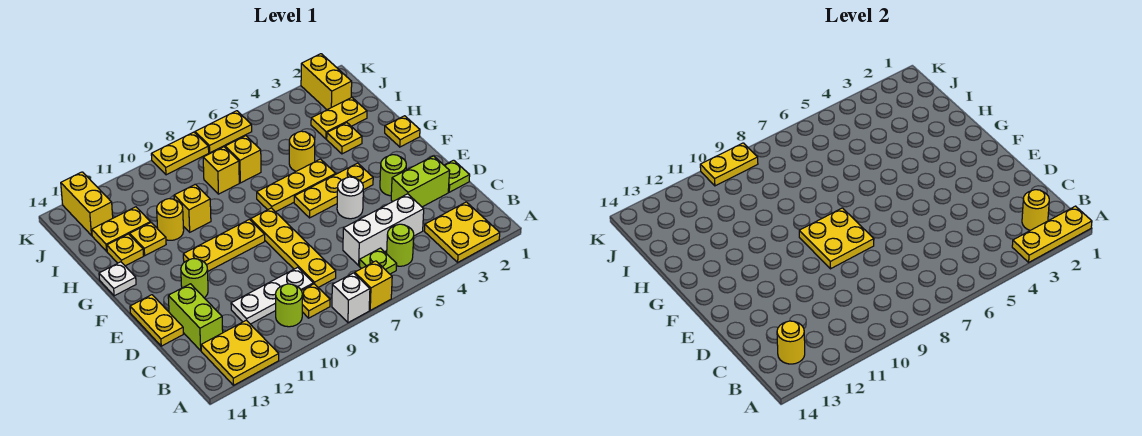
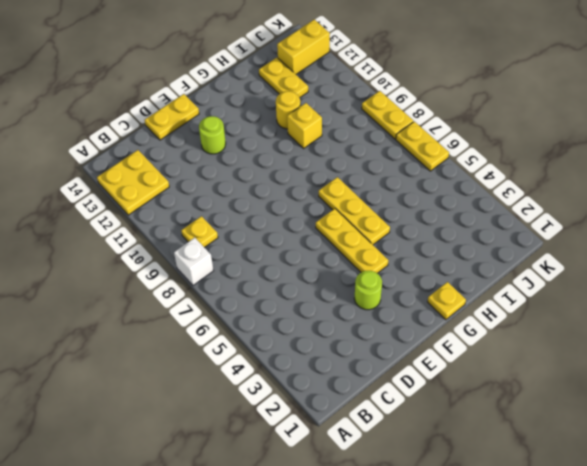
none -> yellow 2x2 plate [424,202,500,262]
none -> yellow 1x1 brick [355,261,392,310]
none -> lime 1x1 round brick [387,224,414,266]
none -> lime 1x1 plate [359,248,397,274]

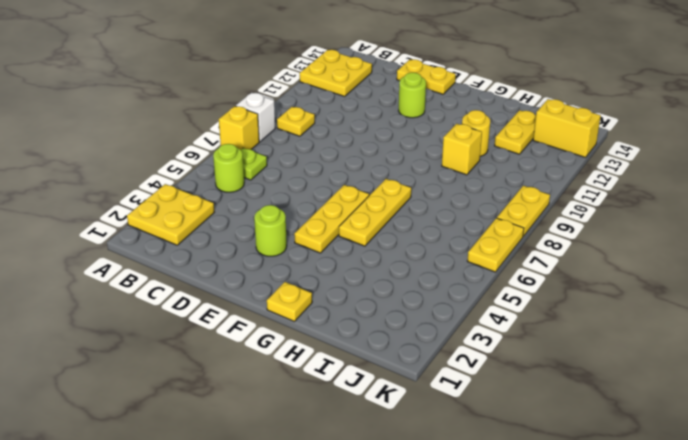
none -> lime 1x1 round brick [276,284,302,327]
none -> white 1x3 brick [343,194,424,265]
none -> yellow 1x4 plate [250,208,336,287]
none -> white 1x3 plate [231,267,313,324]

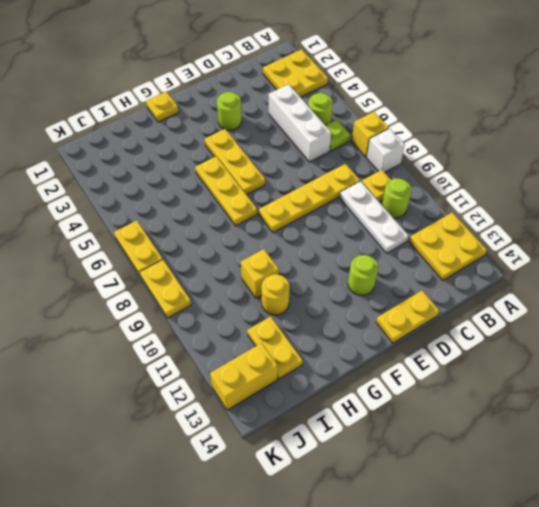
none -> lime 1x2 brick [168,284,223,351]
none -> lime 1x1 plate [444,160,470,192]
none -> lime 1x2 brick [391,156,450,207]
none -> white 1x1 round brick [337,177,364,219]

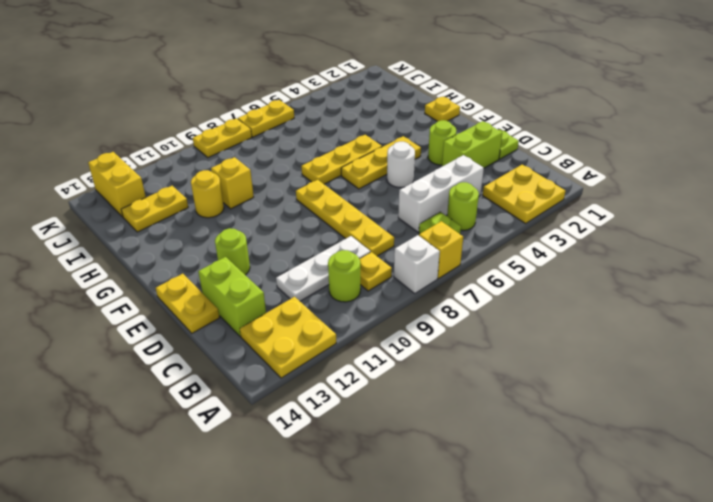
none -> yellow 1x3 plate [183,219,265,271]
none -> white 1x1 plate [99,262,136,296]
none -> yellow 1x1 plate [327,123,362,154]
none -> yellow 1x1 round brick [289,131,315,171]

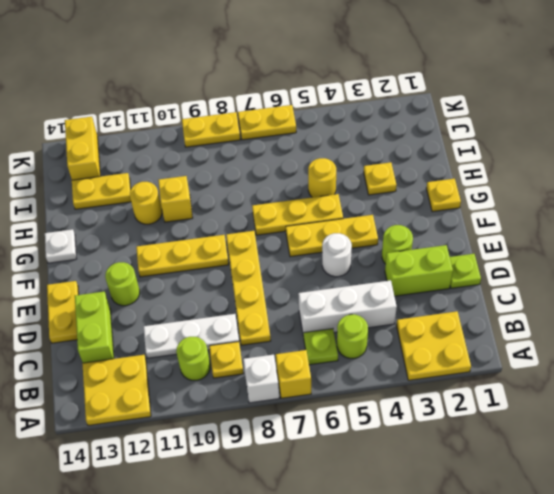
none -> yellow 1x1 plate [130,223,166,255]
none -> yellow 1x1 plate [107,234,144,266]
none -> yellow 1x2 plate [311,97,367,139]
none -> yellow 1x1 brick [225,136,261,183]

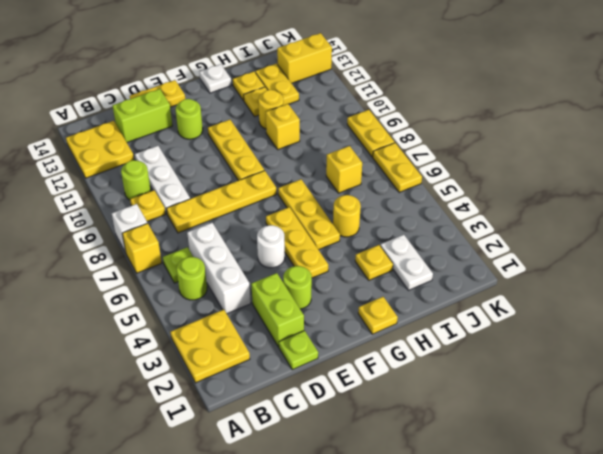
white 1x2 plate [380,235,433,290] -> yellow 1x2 plate [311,97,367,139]
none -> yellow 1x1 brick [203,147,239,194]
none -> yellow 1x2 brick [301,54,352,110]
none -> yellow 1x3 plate [1012,206,1092,262]
none -> yellow 1x1 round brick [1022,190,1049,230]

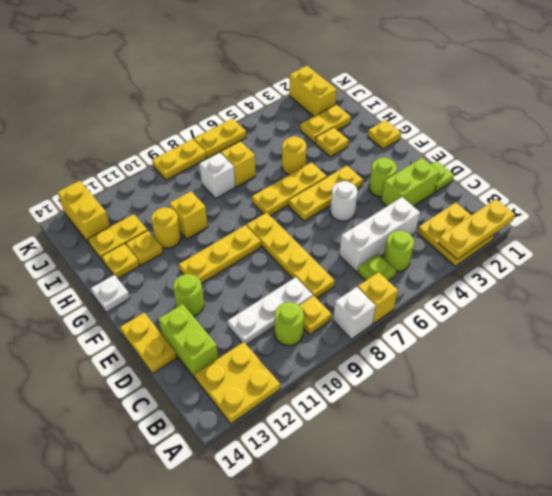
white 1x1 brick [199,153,235,198] -> yellow 1x1 brick [203,147,239,194]
none -> yellow 1x1 round brick [1022,190,1049,230]
none -> yellow 1x1 round brick [777,321,805,364]
none -> yellow 2x2 plate [799,208,874,269]
none -> yellow 1x2 plate [700,143,758,186]

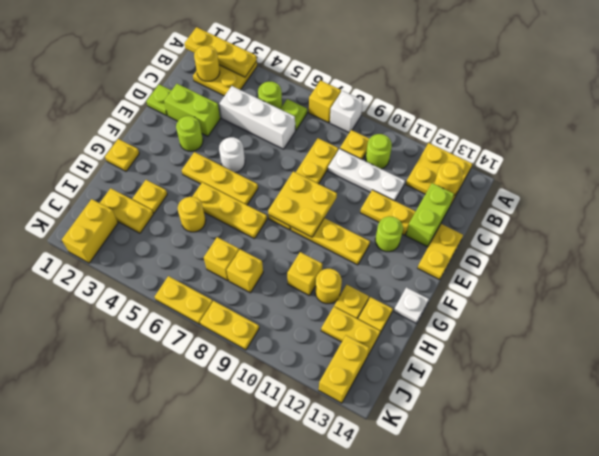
yellow 1x2 plate [360,190,416,235] -> yellow 1x2 plate moved to [700,143,758,186]

